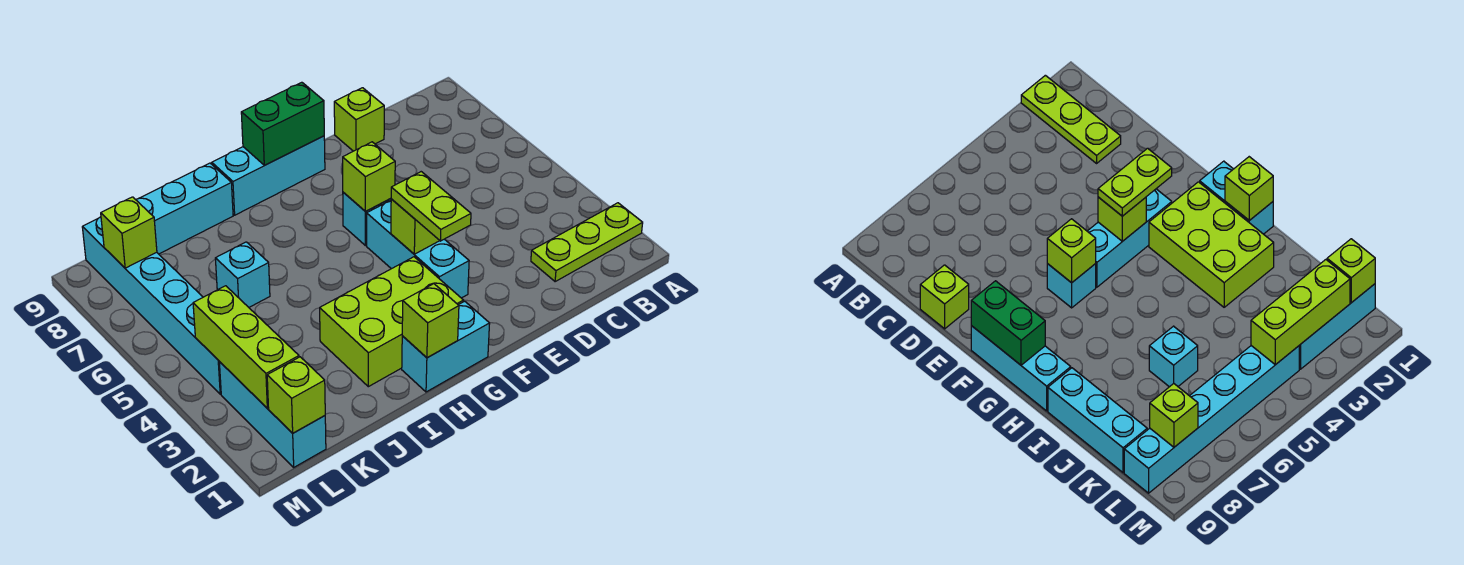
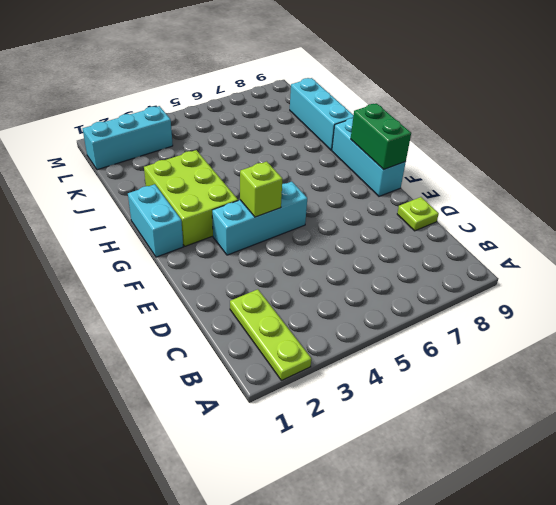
lime 1x1 plate [397,197,439,231] -> lime 1x1 brick [334,88,384,151]
none -> cyan 1x1 brick [343,192,391,246]
none -> cyan 1x1 brick [215,242,270,307]
none -> cyan 1x6 brick [82,217,221,394]

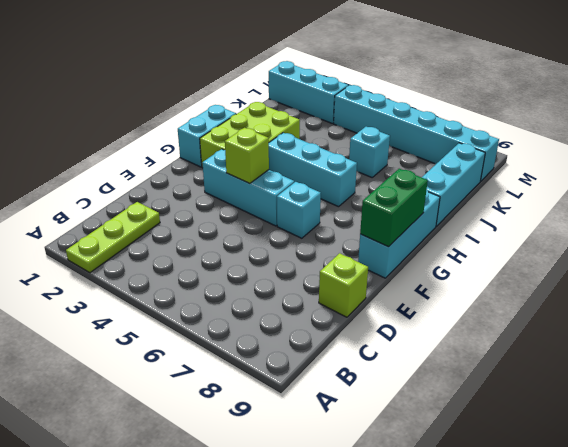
cyan 1x3 brick [269,133,357,207] -> none
none -> lime 1x1 brick [343,142,395,212]
none -> lime 1x1 brick [402,284,459,358]
none -> lime 1x1 brick [267,357,325,433]

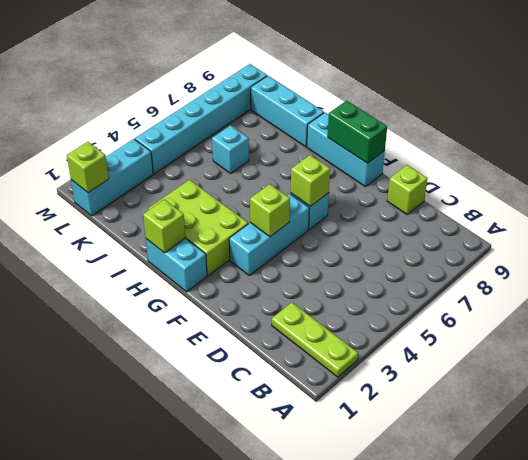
none -> lime 1x3 brick [193,286,299,408]
none -> lime 1x1 brick [101,197,157,268]
none -> lime 1x2 plate [391,172,471,241]

